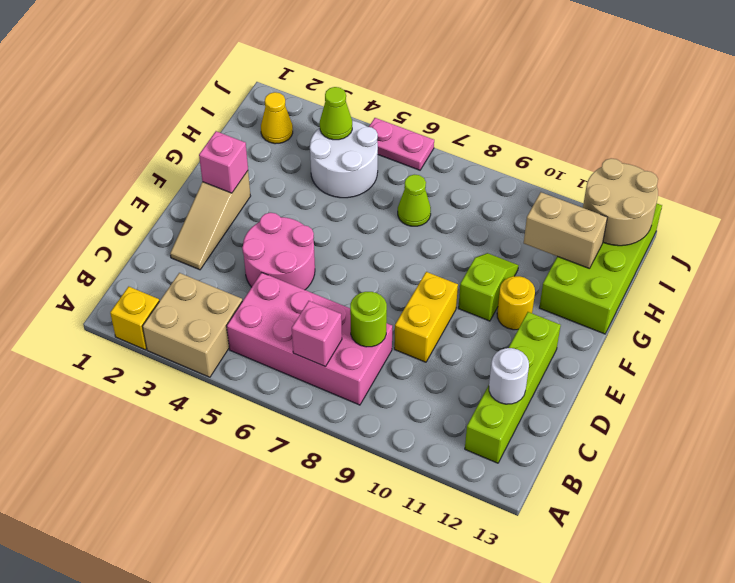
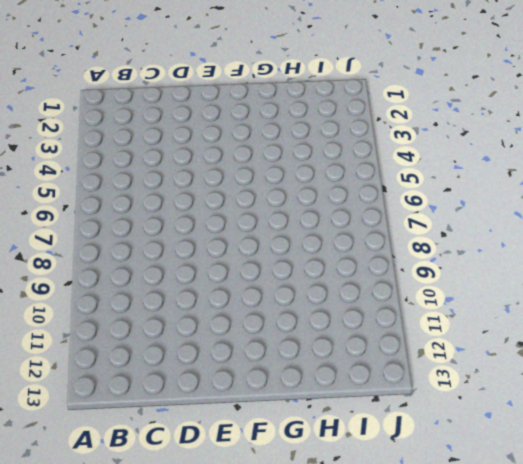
none -> yellow 1x1 brick [110,287,159,350]
none -> tan 2x2 brick [143,273,242,377]
none -> pink 2x4 brick [227,273,392,405]

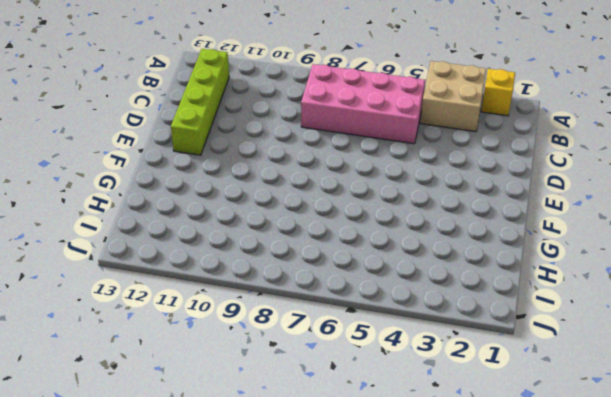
none -> tan 1x3 slope [170,171,250,270]
none -> pink 2x2 round brick [242,213,315,290]
none -> yellow 1x2 brick [394,272,458,362]

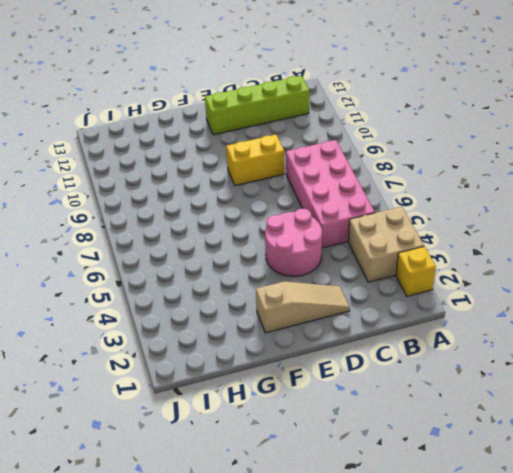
none -> lime 1x2 slope [458,253,519,321]
none -> yellow 1x1 round brick [497,276,535,330]
none -> lime 2x4 brick [539,203,662,334]

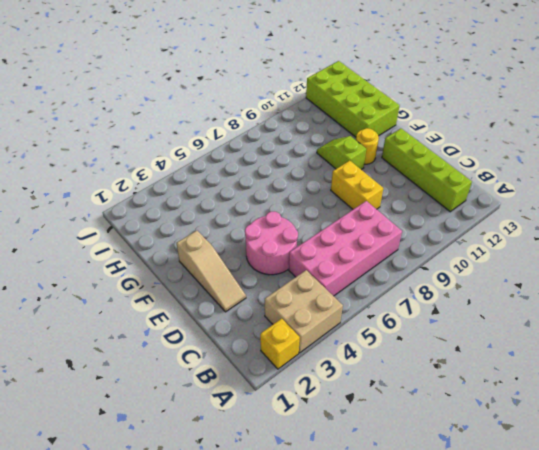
none -> white 2x2 round brick [310,121,378,198]
none -> lime 1x1 cone [398,175,431,226]
none -> yellow 1x1 cone [261,92,293,144]

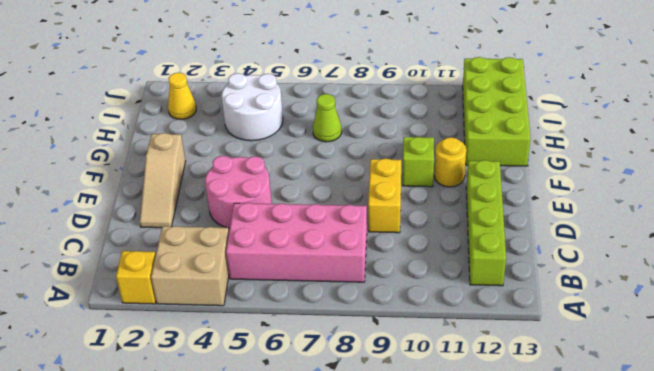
none -> pink 1x2 plate [369,118,434,170]
none -> pink 1x1 brick [292,301,342,367]
none -> lime 1x1 round brick [350,292,387,347]

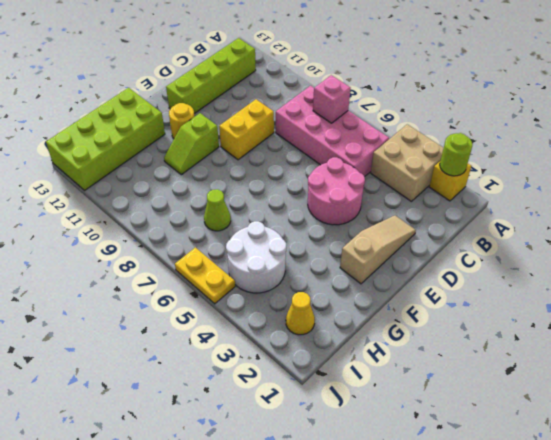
lime 1x1 round brick [440,133,473,176] -> lime 1x1 round brick moved to [350,292,387,347]
yellow 1x2 plate [175,247,235,304] -> pink 1x2 plate [369,118,434,170]
none -> white 1x1 round brick [489,348,529,404]
none -> pink 1x1 brick [199,131,248,193]
none -> tan 1x2 brick [524,192,607,269]

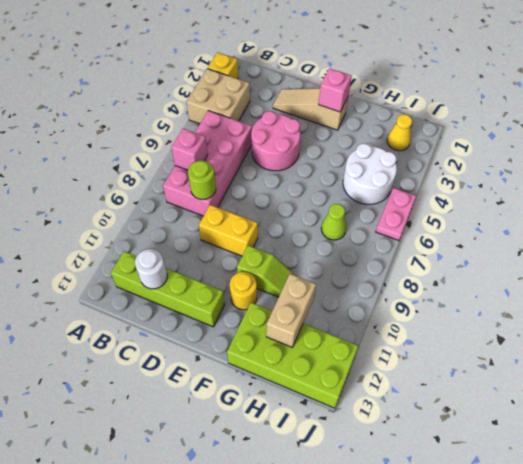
none -> lime 1x1 cone [320,87,352,140]
none -> tan 2x2 round brick [583,158,658,246]

